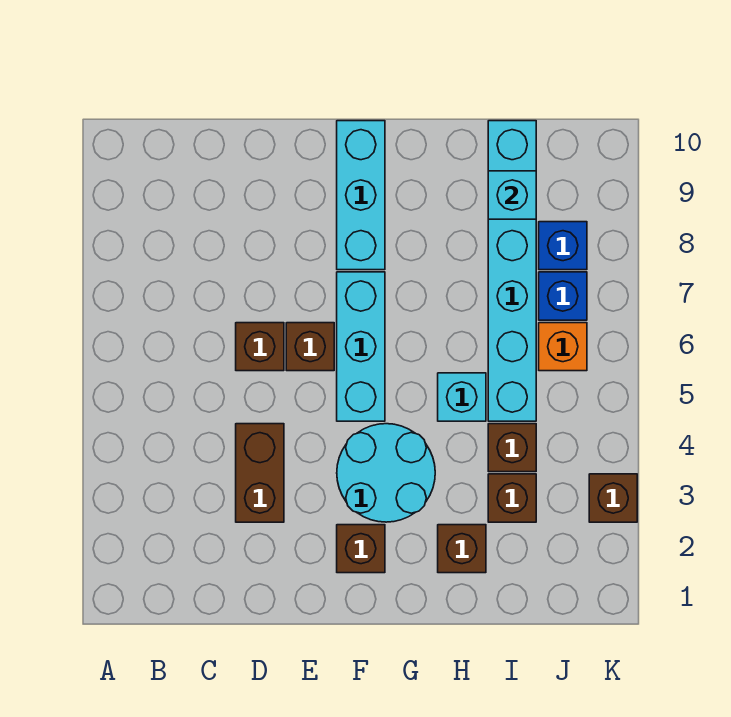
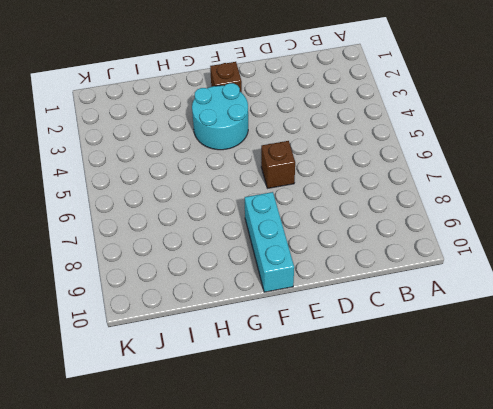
none -> brown 1x2 brick [236,424,284,522]
none -> brown 1x1 brick [236,323,284,371]
none -> cyan 1x3 brick [337,272,385,421]

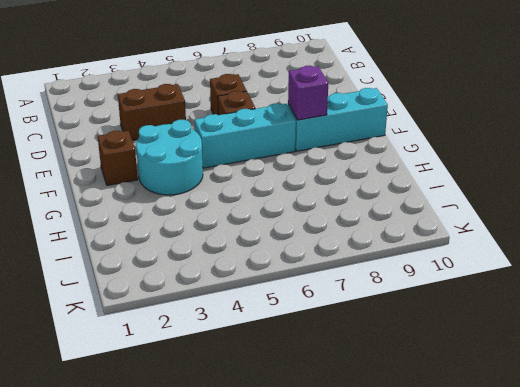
purple 1x1 brick [288,66,328,120] -> none
none -> brown 1x1 brick [438,525,486,573]
none -> cyan 1x1 brick [438,373,486,421]
none -> brown 1x1 brick [488,474,536,522]

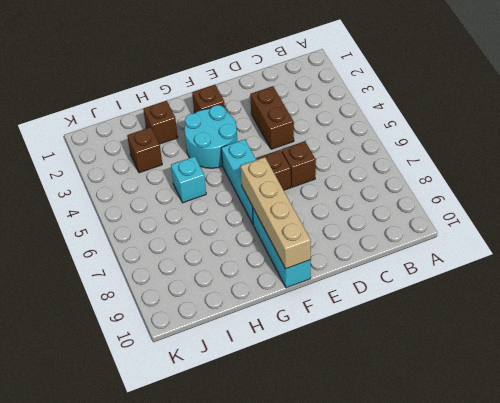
tan 1x4 brick [241,157,311,269] -> none
none -> brown 1x1 brick [488,424,536,472]
none -> cyan 1x6 brick [488,121,536,421]
none -> orange 1x1 brick [539,323,587,371]

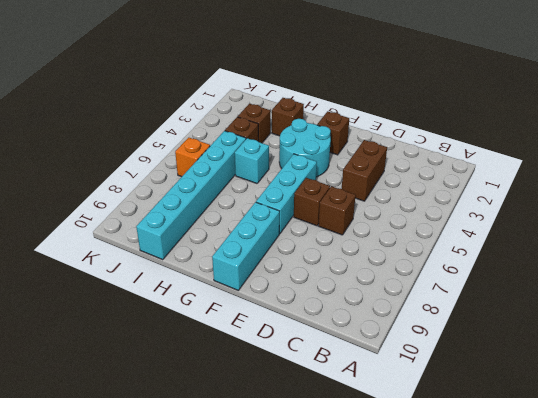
none -> blue 1x1 brick [539,272,587,320]
none -> blue 1x1 brick [539,222,587,270]
none -> brown 1x1 brick [589,474,637,522]

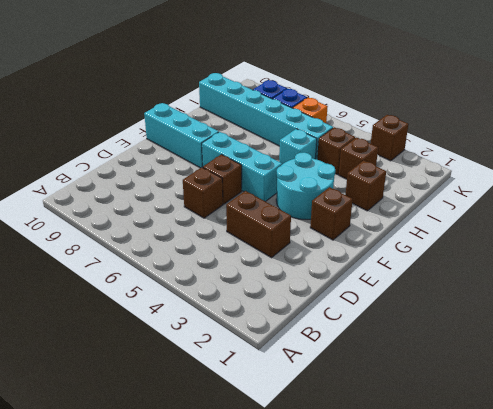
none -> cyan 1x1 brick [488,171,536,219]

